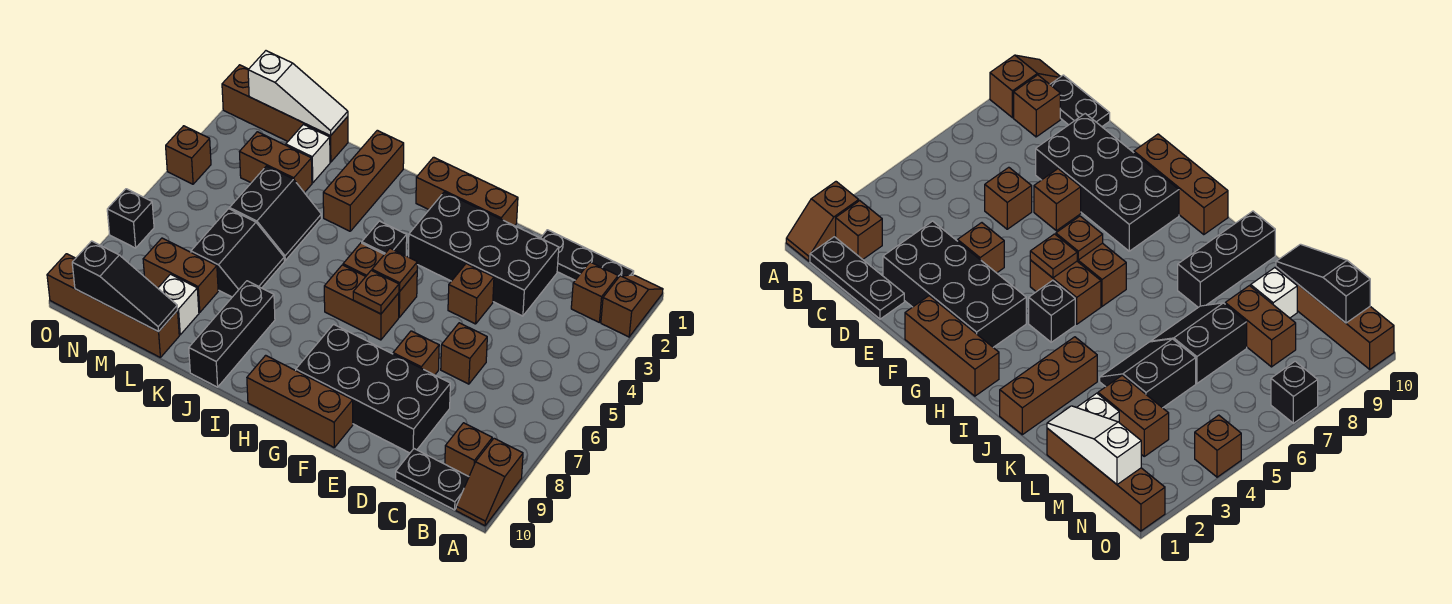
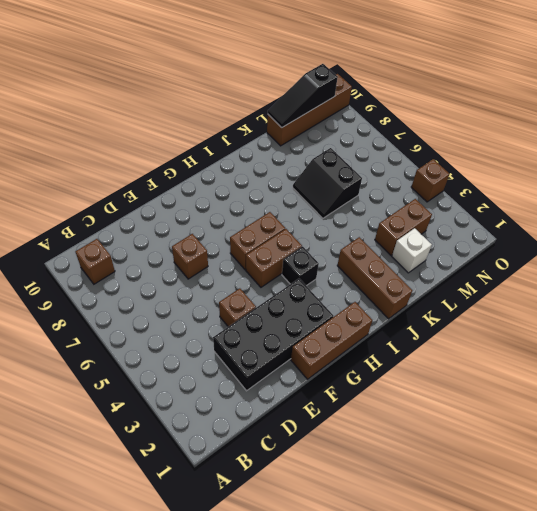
none -> brown 1x2 slope [601,275,663,337]
none -> brown 1x2 slope [456,438,523,526]
none -> black 1x3 plate [541,230,634,280]
none -> brown 1x1 brick [571,262,618,322]

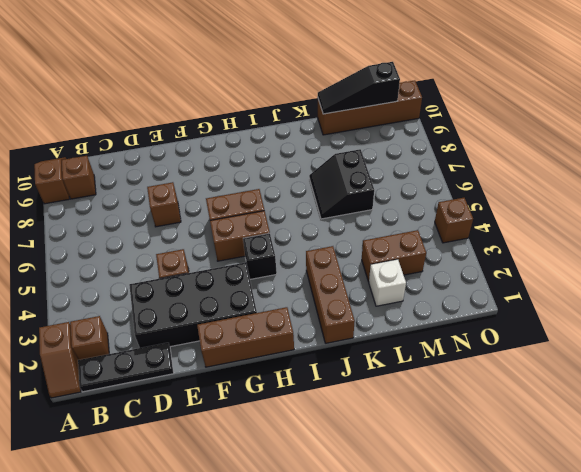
none -> black 1x2 plate [396,449,469,510]
none -> brown 1x1 brick [441,323,487,384]
none -> black 2x4 brick [296,324,450,453]
none -> brown 1x3 brick [247,355,353,447]

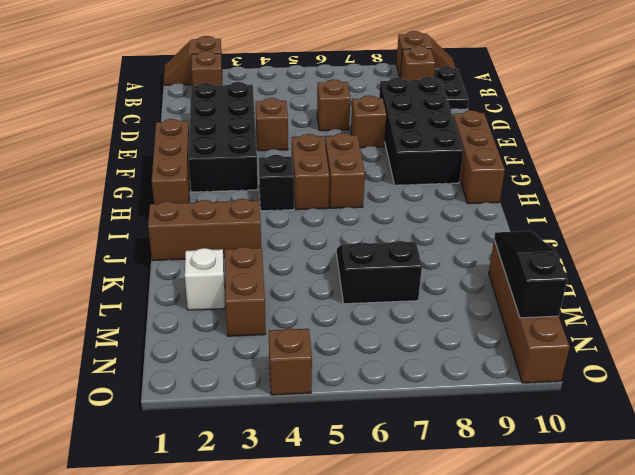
none -> black 1x3 plate [541,230,634,280]
none -> black 1x3 brick [189,281,275,387]
none -> black 2x2 slope [230,166,321,260]
none -> brown 1x4 brick [222,65,348,162]

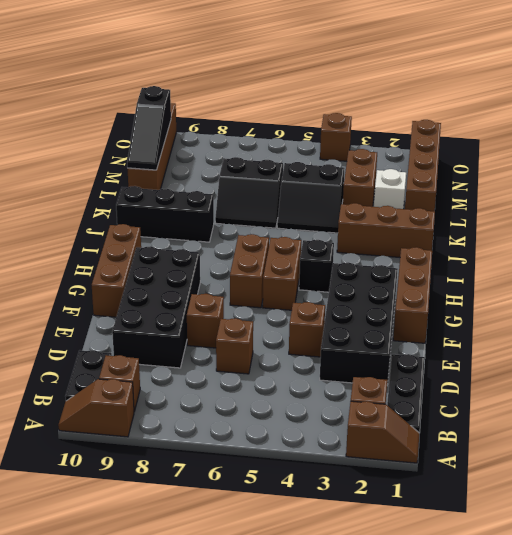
none -> brown 1x2 brick [143,238,218,312]
none -> white 1x1 brick [158,274,199,335]
none -> black 1x1 brick [107,189,154,248]
none -> brown 1x1 plate [372,248,417,291]

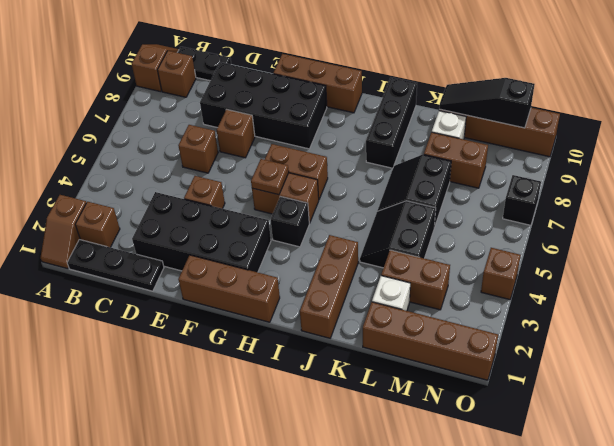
none -> brown 1x1 plate [353,270,399,314]
none -> white 1x3 slope [248,51,348,136]

